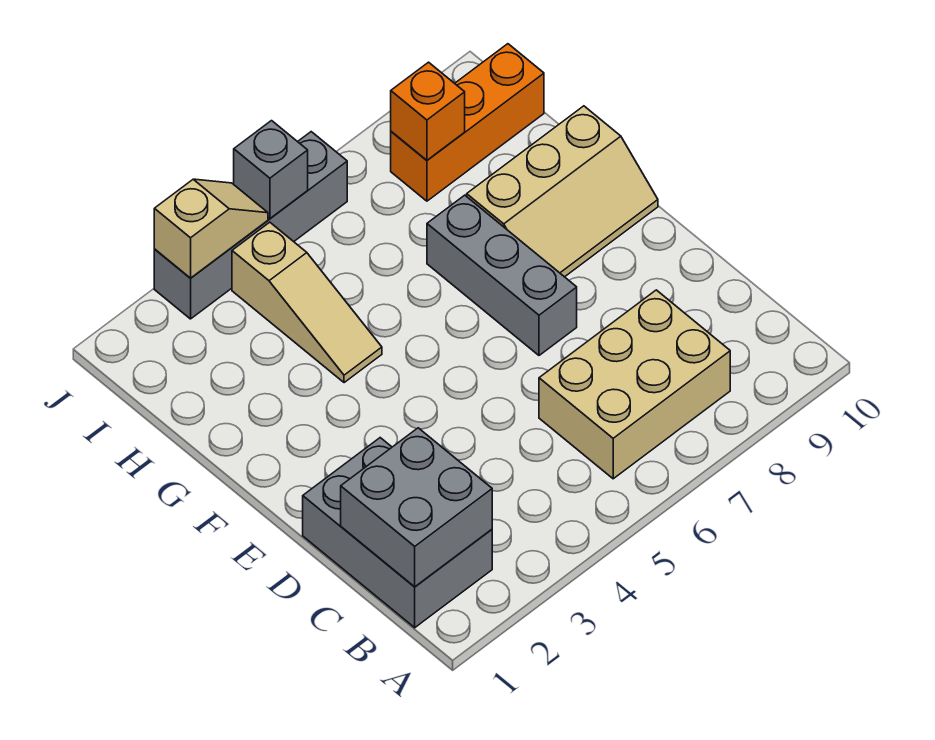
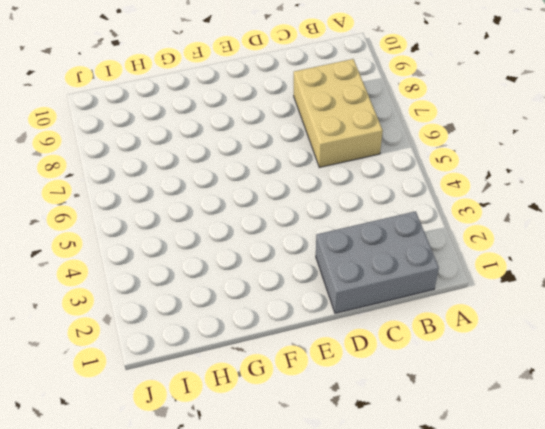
none -> grey 1x3 brick [427,195,577,355]
none -> tan 2x3 slope [467,106,658,277]

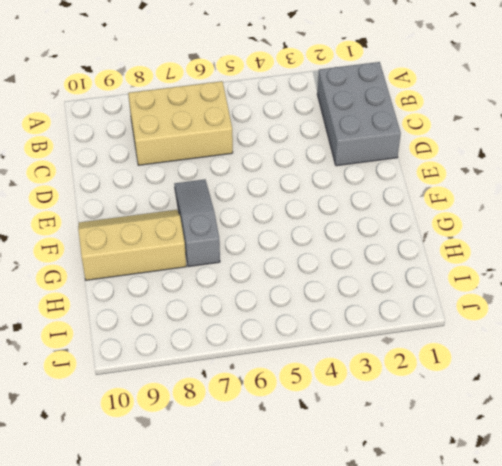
grey 1x3 slope [175,180,220,267] -> grey 1x3 brick [427,195,577,355]
none -> tan 1x3 slope [232,222,382,383]
none -> orange 1x3 brick [391,44,544,201]

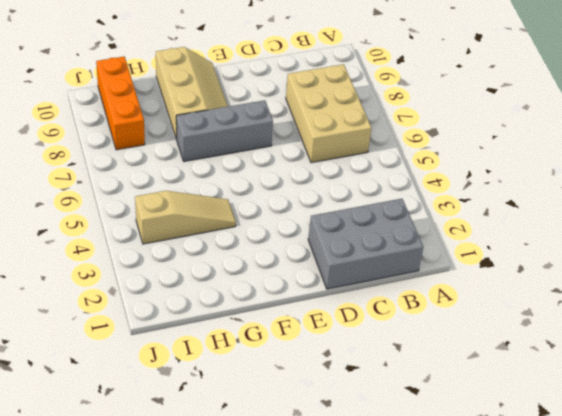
none -> grey 1x4 brick [154,132,347,319]
none -> grey 2x2 brick [341,428,492,587]

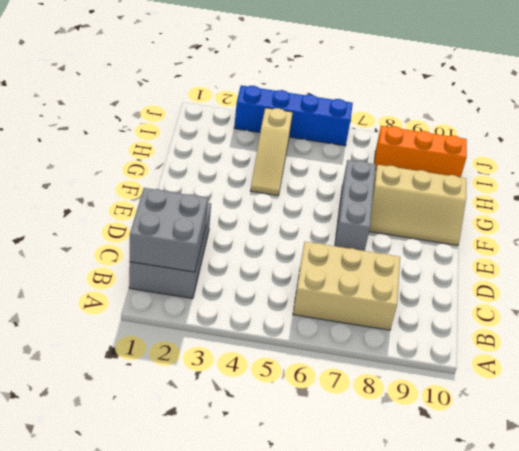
blue 1x4 brick [234,85,353,146] -> grey 1x4 brick [154,132,347,319]
none -> orange 1x1 brick [391,62,465,160]
none -> tan 1x2 slope [154,179,268,278]

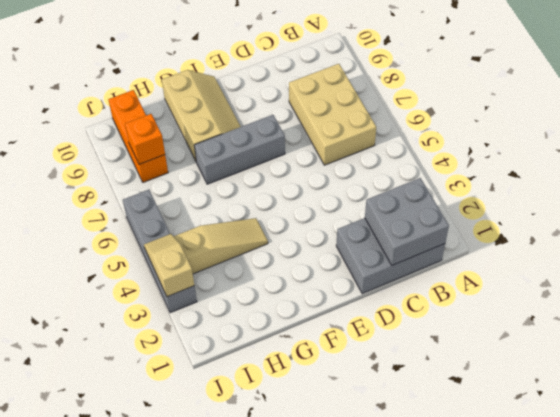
none -> grey 1x1 brick [234,121,308,218]

